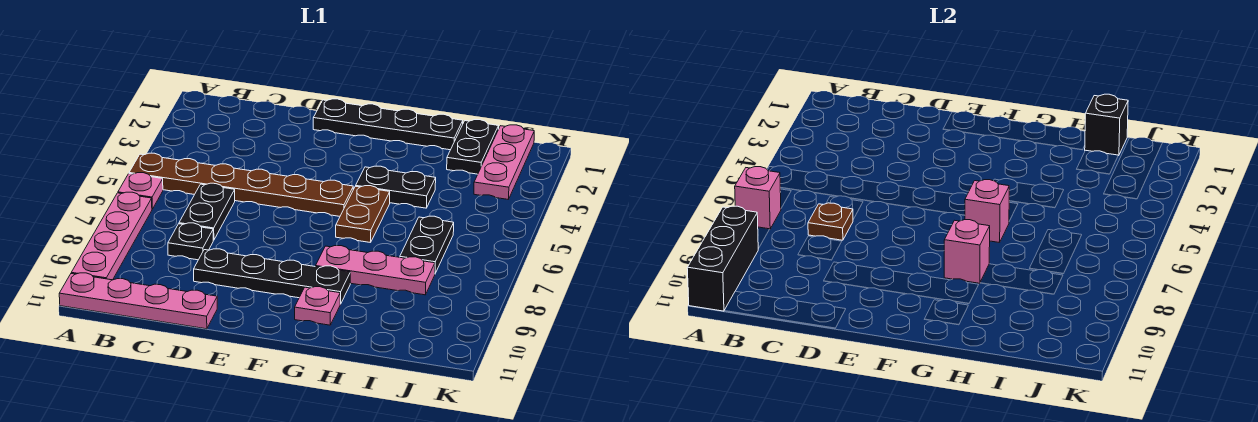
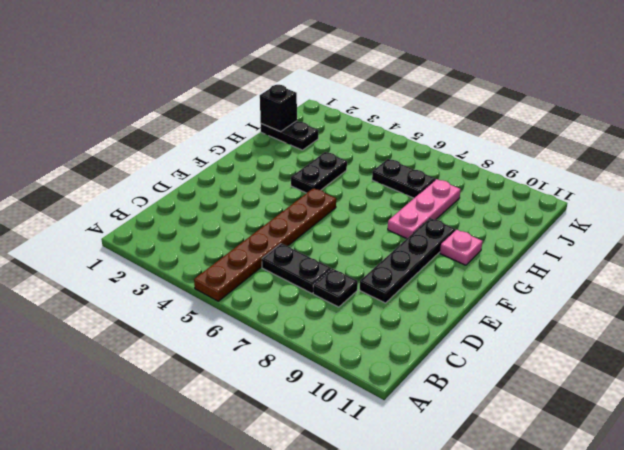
none -> pink 1x1 plate [118,173,163,209]
none -> pink 1x4 plate [71,192,152,280]
none -> pink 1x4 plate [59,273,217,329]

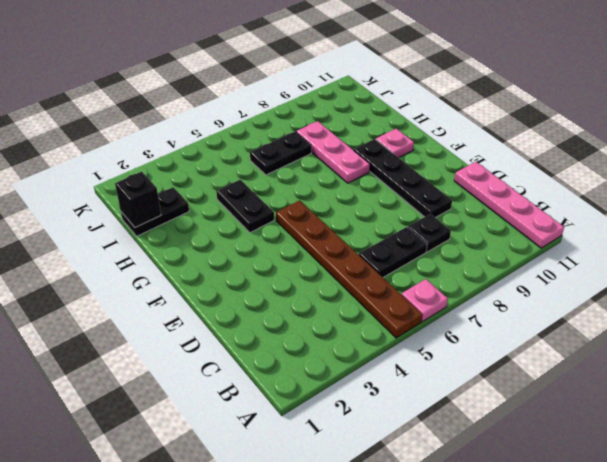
none -> pink 1x4 plate [71,192,152,280]
none -> black 1x4 plate [313,99,463,150]
none -> brown 1x2 plate [336,186,390,243]

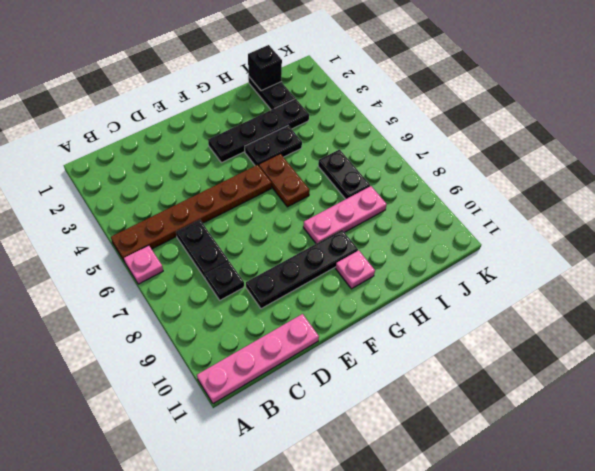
black 1x4 plate [208,99,309,163] -> black 1x4 plate moved to [313,99,463,150]
none -> pink 1x4 plate [71,192,152,280]
none -> pink 1x3 plate [474,125,534,199]
none -> pink 1x1 brick [735,167,781,229]

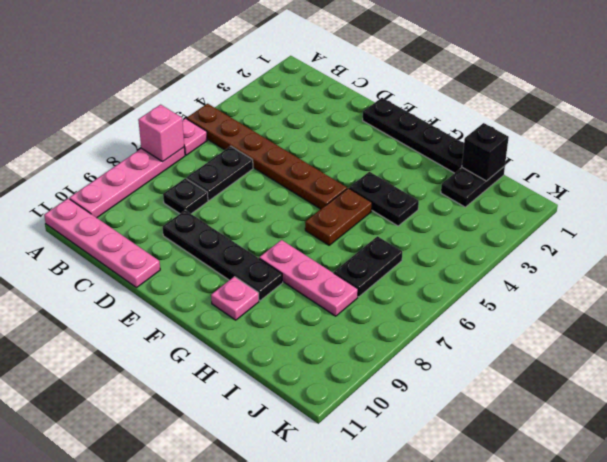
none -> pink 1x3 plate [474,125,534,199]
none -> black 1x3 brick [687,206,759,311]
none -> brown 1x1 plate [808,203,853,240]

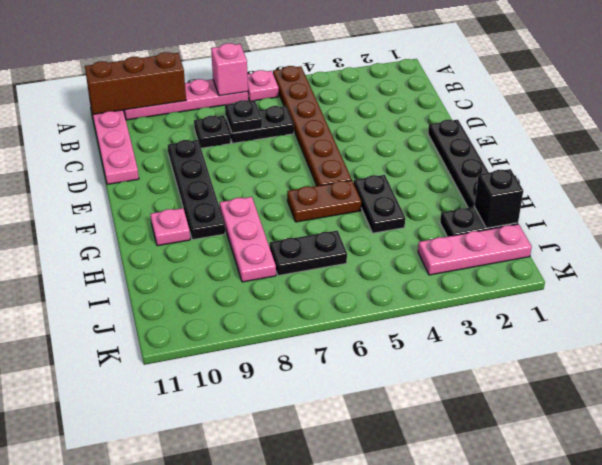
brown 1x3 brick [85,52,186,114] -> black 1x3 brick [687,206,759,311]
black 1x1 plate [225,100,262,133] -> brown 1x1 plate [808,203,853,240]
none -> pink 1x1 brick [965,180,1009,243]
none -> pink 1x1 brick [944,220,990,283]

